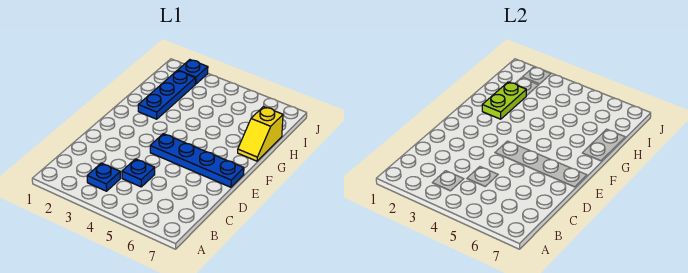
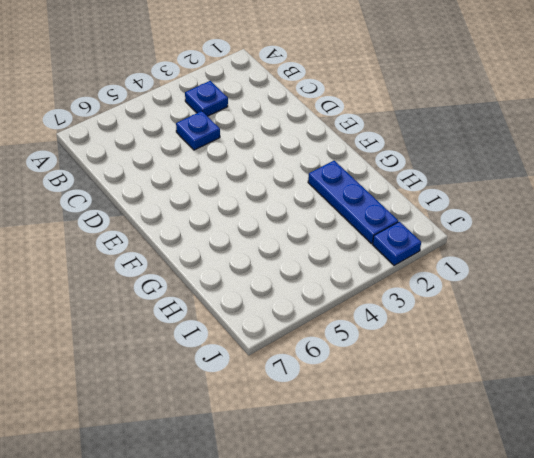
none -> blue 1x4 plate [150,134,244,187]
none -> yellow 1x2 slope [238,107,283,161]

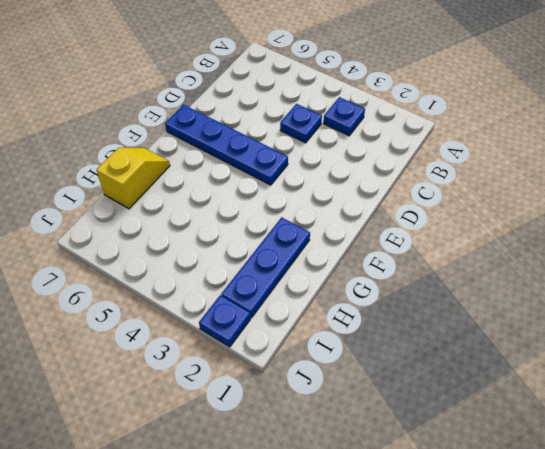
none -> lime 1x2 plate [482,82,526,119]

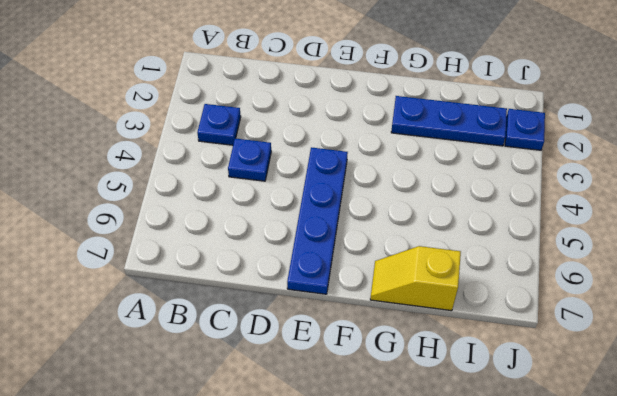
none -> lime 1x2 plate [482,82,526,119]

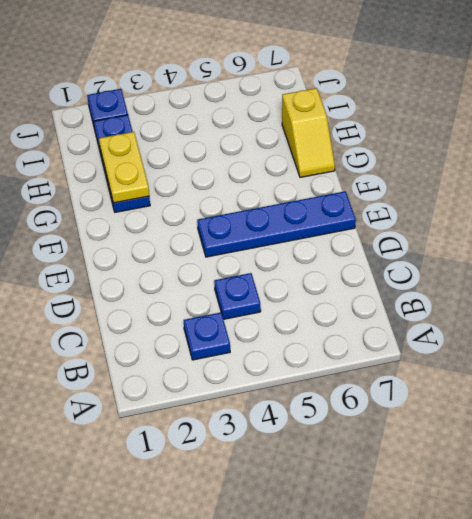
yellow 1x2 plate [99,132,149,203] -> lime 1x2 plate [482,82,526,119]

